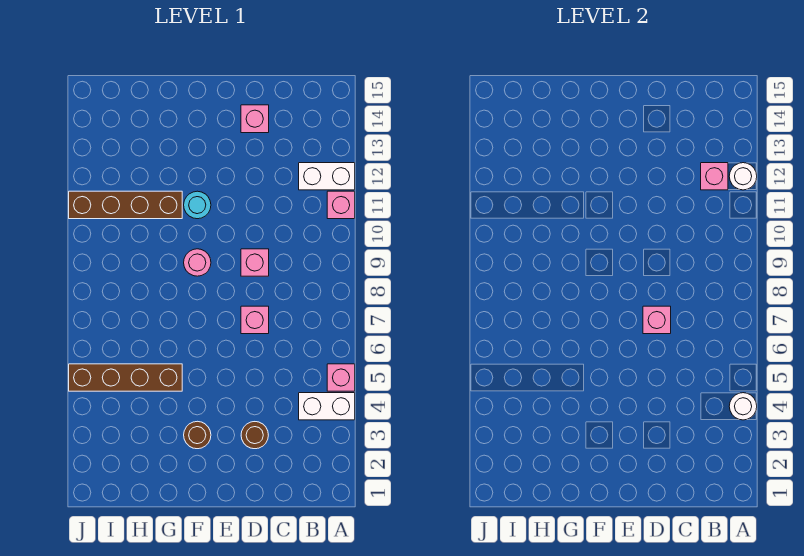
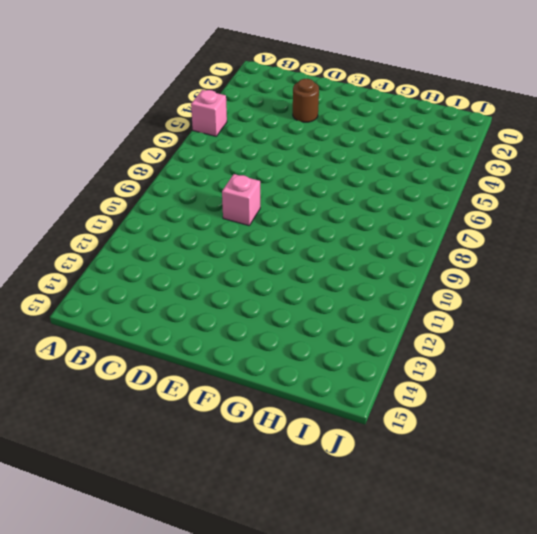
none -> white 1x2 brick [299,393,355,420]
none -> pink 1x1 brick [327,191,355,219]
none -> white 1x2 brick [299,163,355,190]

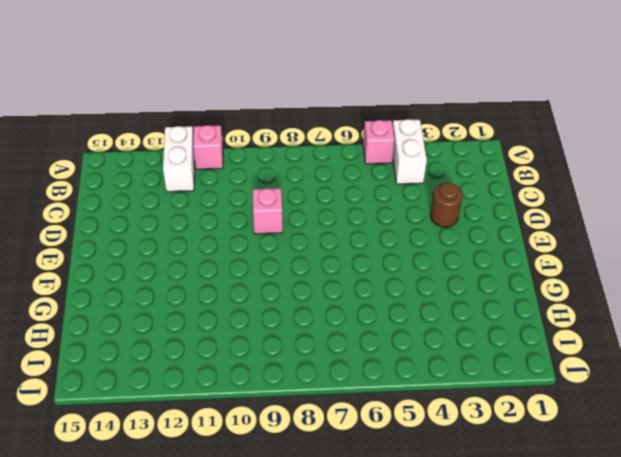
none -> pink 1x1 brick [241,306,269,334]
none -> pink 1x1 brick [241,105,269,133]
none -> brown 1x1 round brick [184,421,211,449]

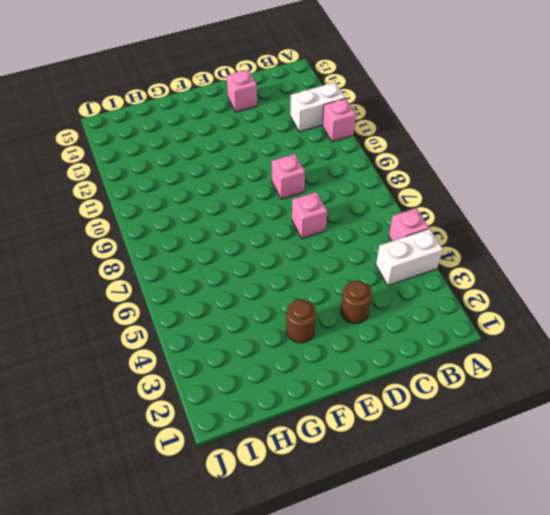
none -> pink 1x1 round brick [184,249,211,276]
none -> cyan 1x1 round brick [184,191,211,219]
none -> brown 1x4 brick [69,364,182,391]

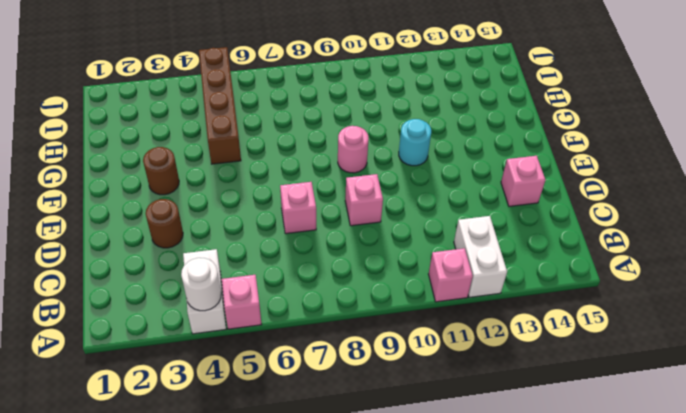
none -> brown 1x4 brick [69,191,182,219]
none -> white 1x1 round brick [729,163,757,190]
none -> pink 1x1 brick [701,163,728,190]

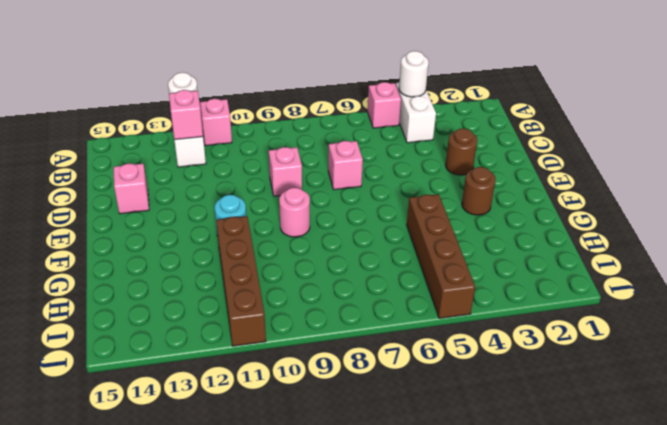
none -> pink 1x1 brick [643,306,671,334]

